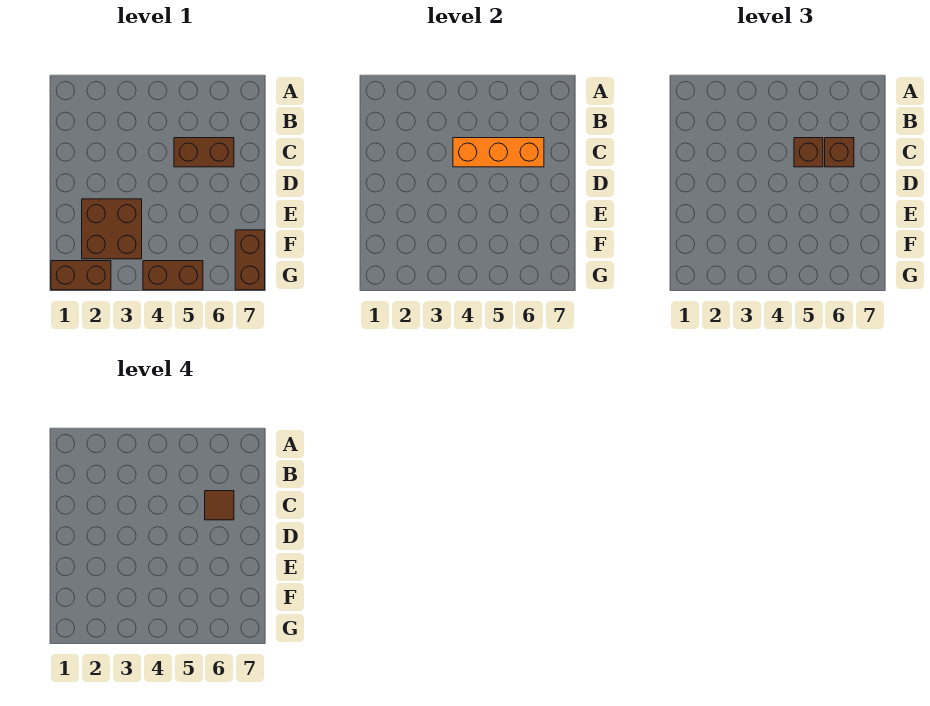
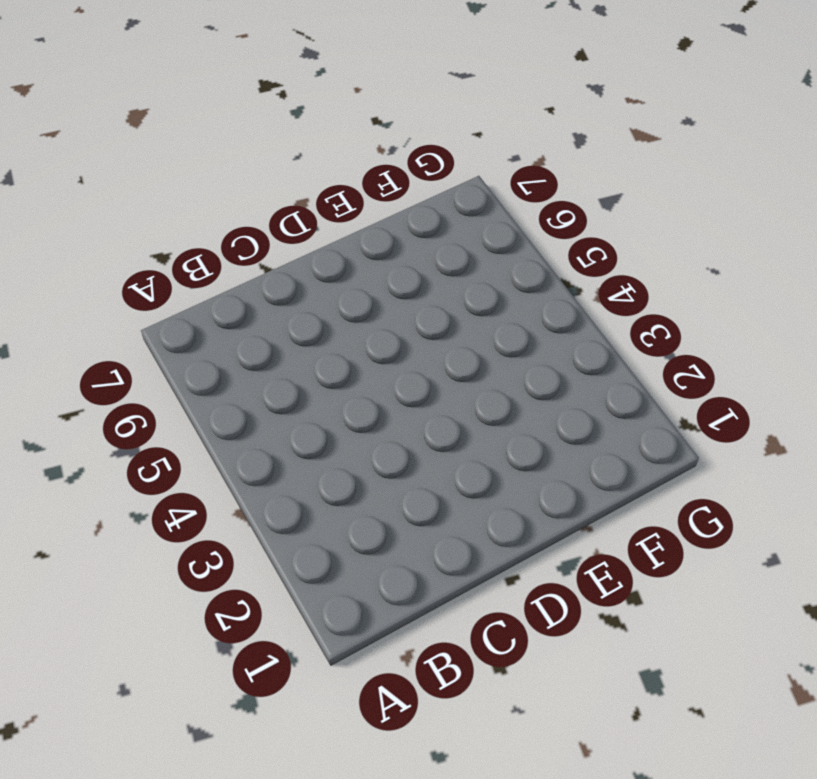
none -> brown 1x2 brick [174,138,234,167]
none -> brown 2x2 brick [82,199,142,259]

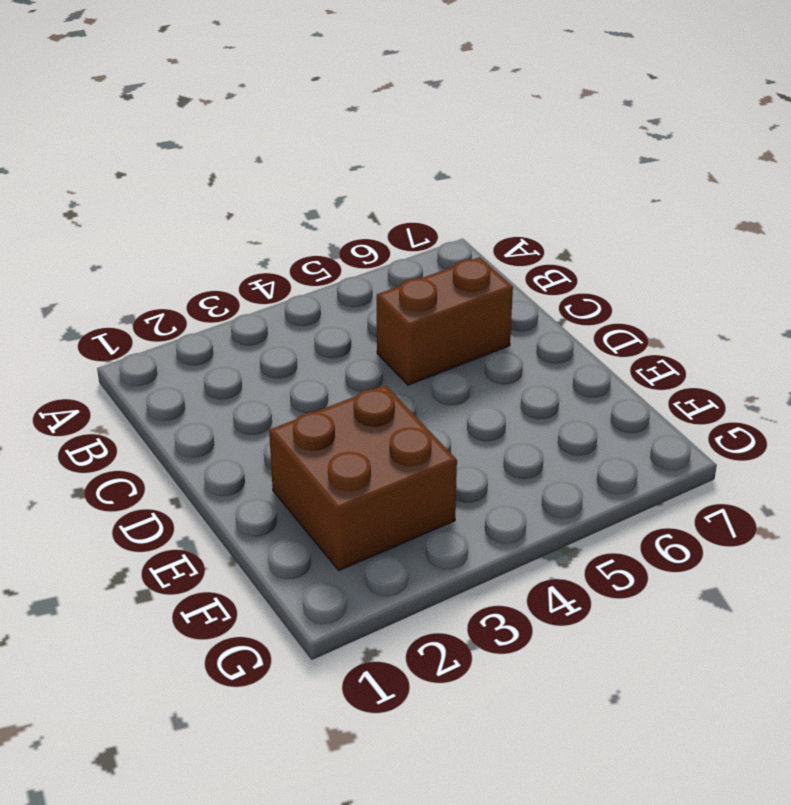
none -> brown 1x2 brick [235,230,265,290]
none -> brown 1x2 brick [51,261,111,290]

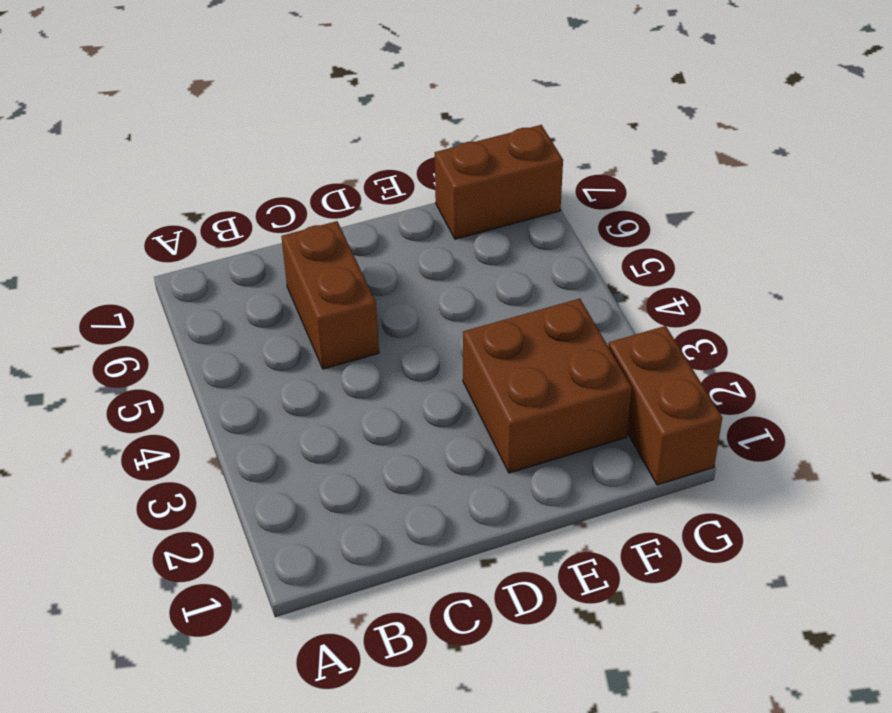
none -> brown 1x2 brick [143,261,203,290]
none -> orange 1x3 brick [453,138,544,167]

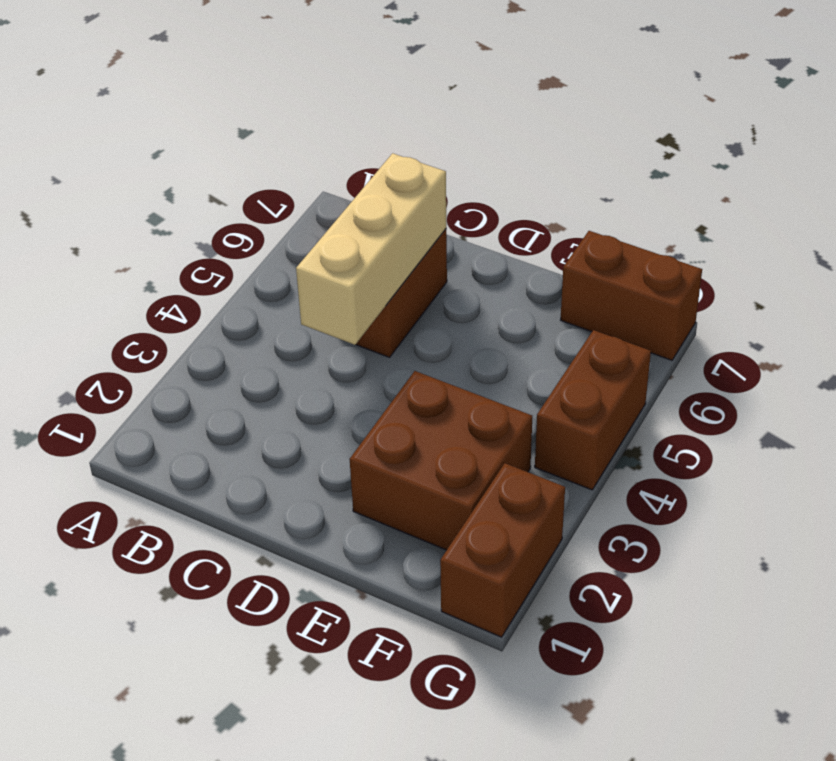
tan 1x3 brick [296,153,446,345] -> orange 1x3 brick [453,138,544,167]
none -> brown 1x1 brick [794,138,823,167]
none -> brown 1x1 brick [825,138,854,167]

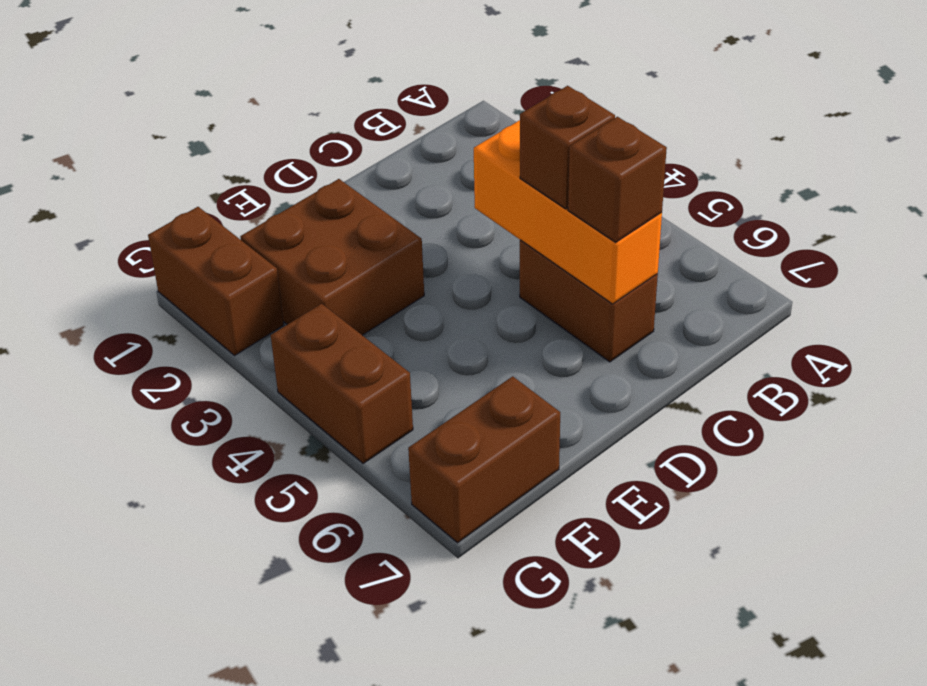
none -> brown 1x1 tile [205,491,234,520]

